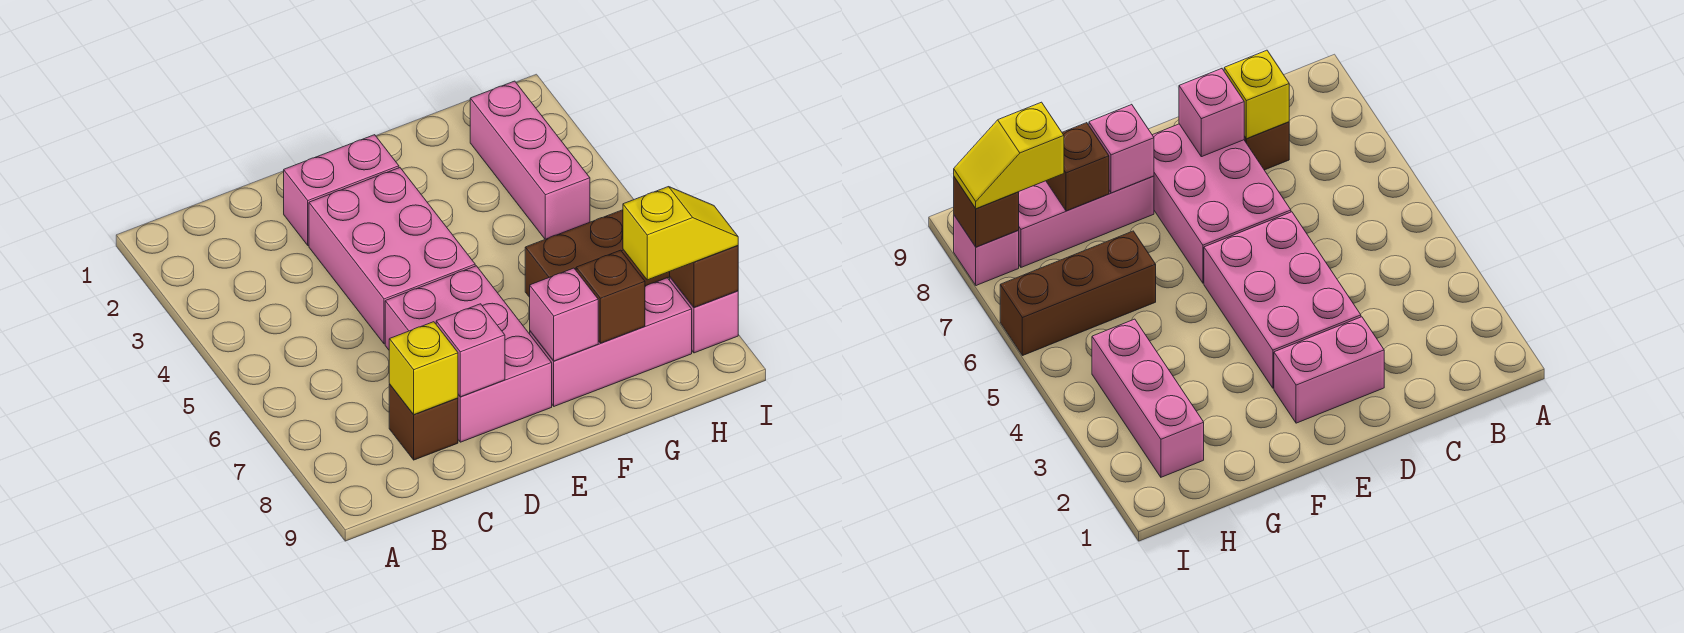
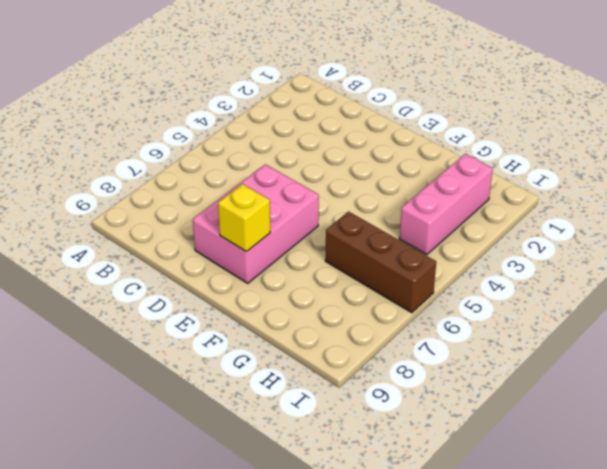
yellow 1x1 brick [218,184,270,252] -> yellow 1x1 brick moved to [389,322,458,414]
none -> brown 1x1 brick [389,384,458,460]
none -> pink 1x2 brick [284,135,399,245]
none -> pink 2x3 brick [309,168,475,344]

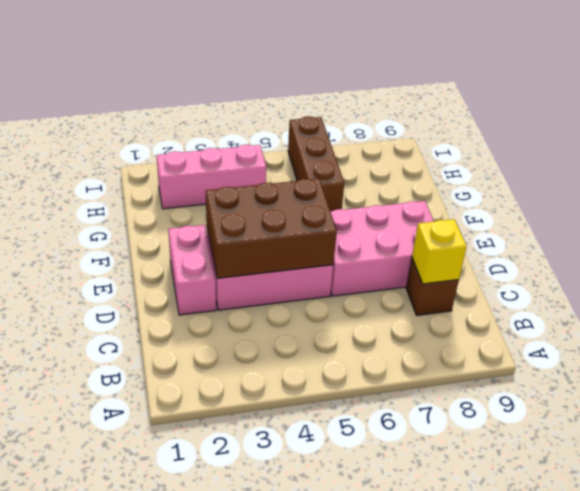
brown 2x3 brick [206,179,337,278] -> none
none -> pink 1x3 brick [530,278,692,406]
none -> pink 1x1 brick [670,278,738,353]
none -> pink 1x1 brick [436,304,505,397]

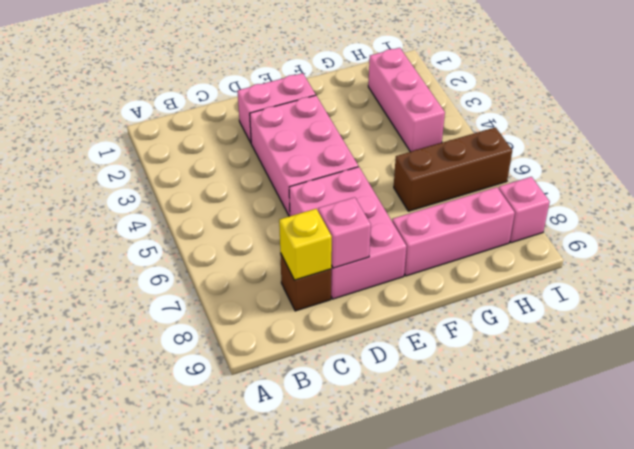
none -> pink 1x1 brick [530,268,598,361]
none -> brown 1x1 brick [576,250,645,343]
none -> brown 1x1 brick [670,246,738,307]

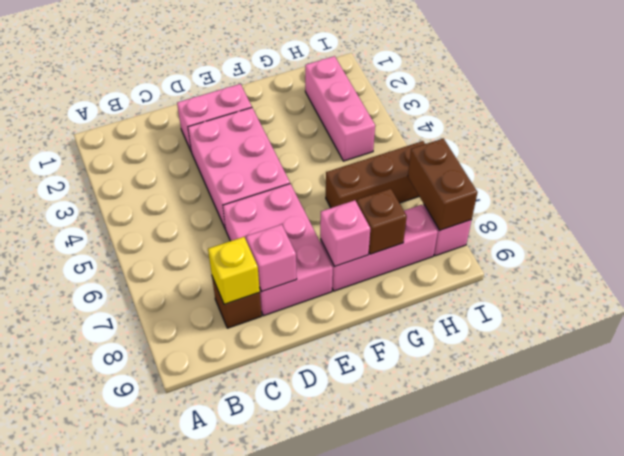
brown 1x2 brick [408,138,477,231] -> brown 1x1 brick [670,246,738,307]
none -> yellow 1x2 slope [623,187,738,280]

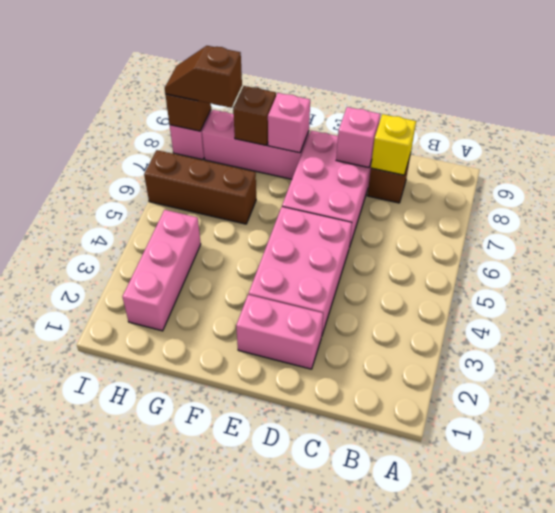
brown 1x2 slope [165,46,242,108] -> yellow 1x2 slope [623,187,738,280]

